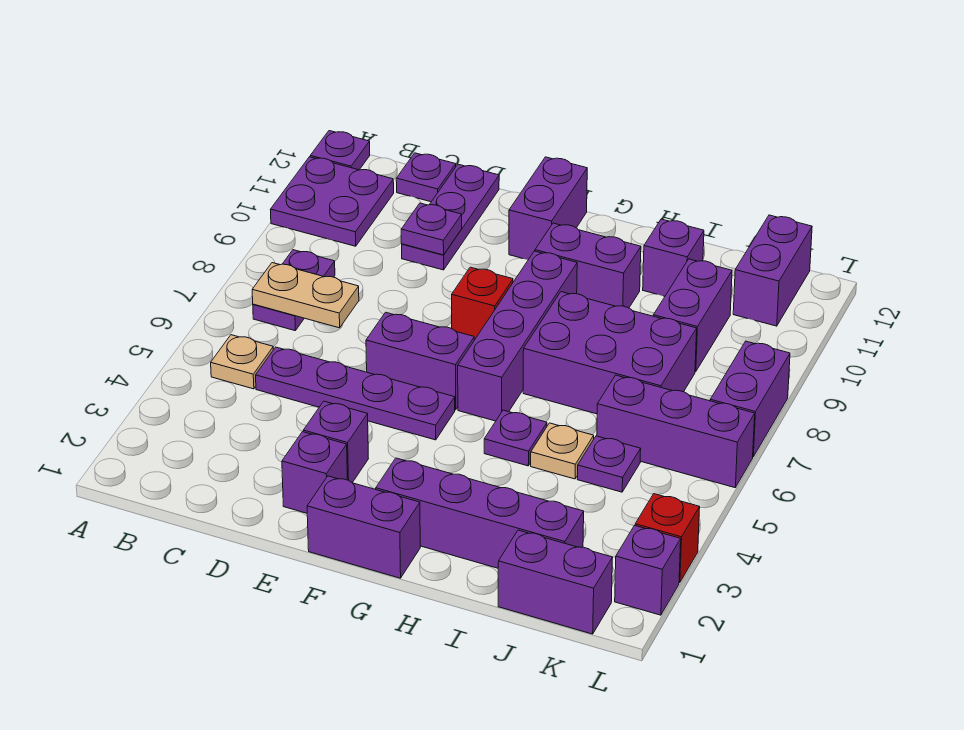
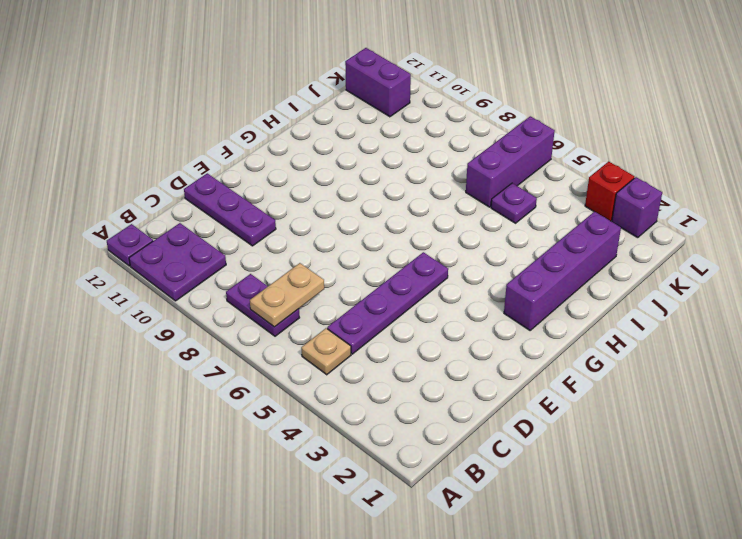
none -> purple 1x1 plate [396,153,456,202]
none -> purple 1x1 brick [282,432,347,513]
none -> purple 1x1 brick [303,401,368,483]
none -> purple 1x2 brick [366,312,474,410]

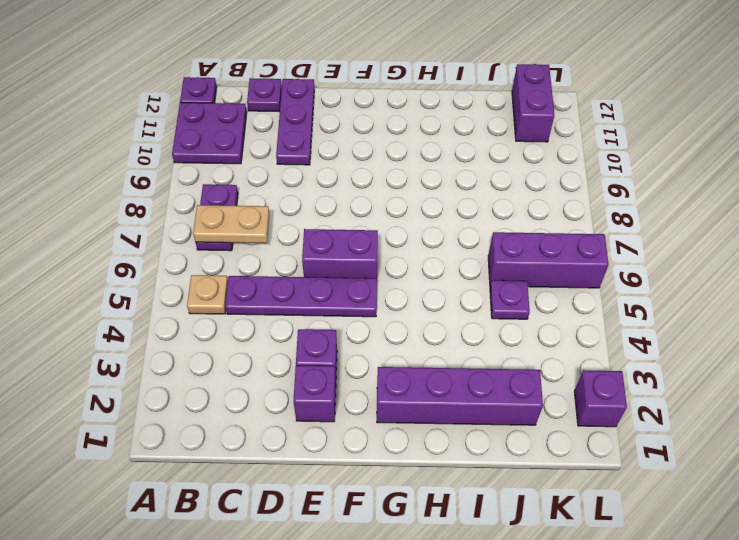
none -> purple 1x2 brick [307,476,420,578]
none -> red 1x1 brick [452,267,513,340]
none -> purple 1x2 brick [509,157,587,260]
none -> purple 1x4 brick [458,251,577,421]

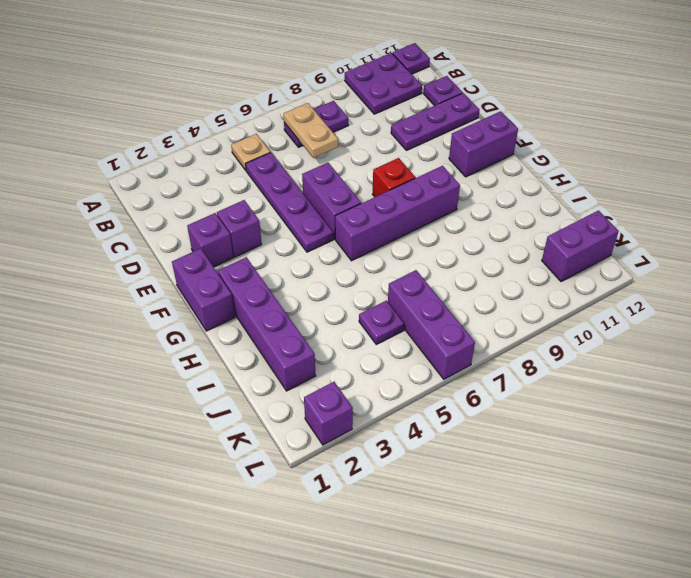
none -> purple 1x2 brick [535,223,641,308]
none -> purple 1x1 plate [484,410,547,466]
none -> purple 2x3 brick [523,292,697,414]
none -> tan 1x1 plate [531,423,594,479]

